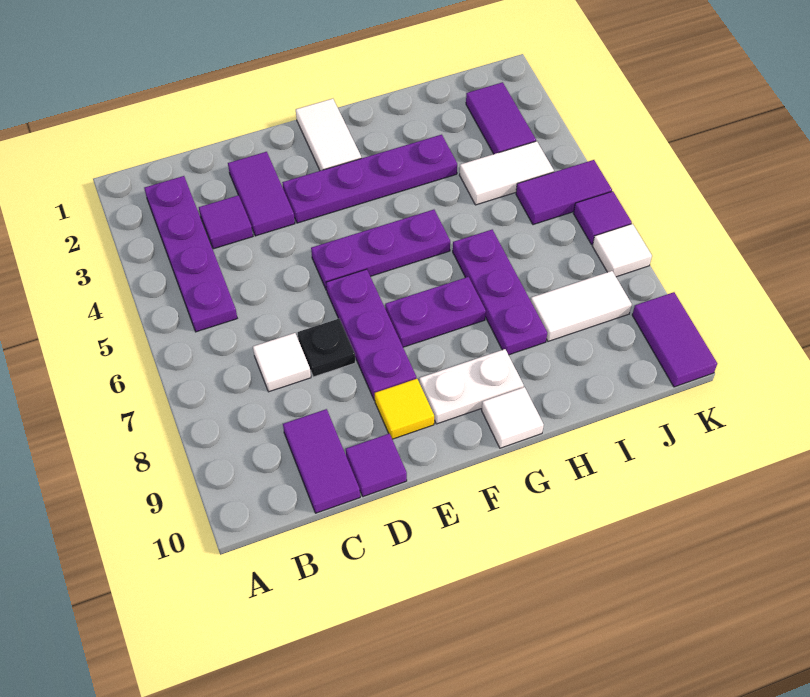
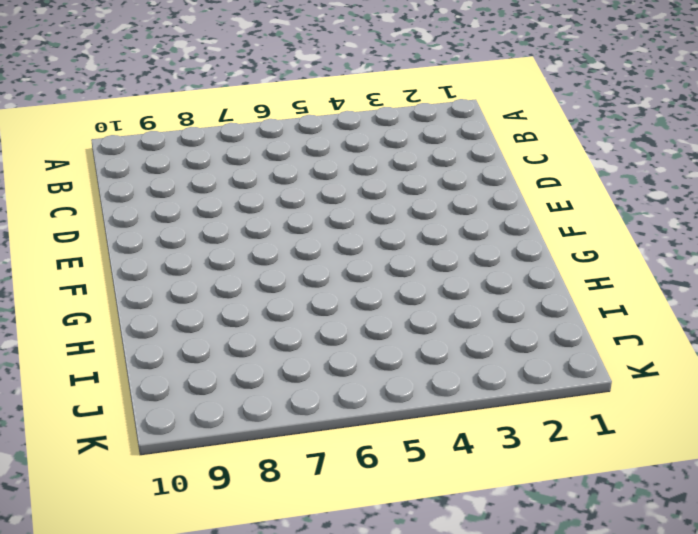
none -> purple 1x4 plate [144,176,237,332]
none -> purple 1x1 tile [199,195,253,249]
none -> white 1x1 tile [253,333,311,392]

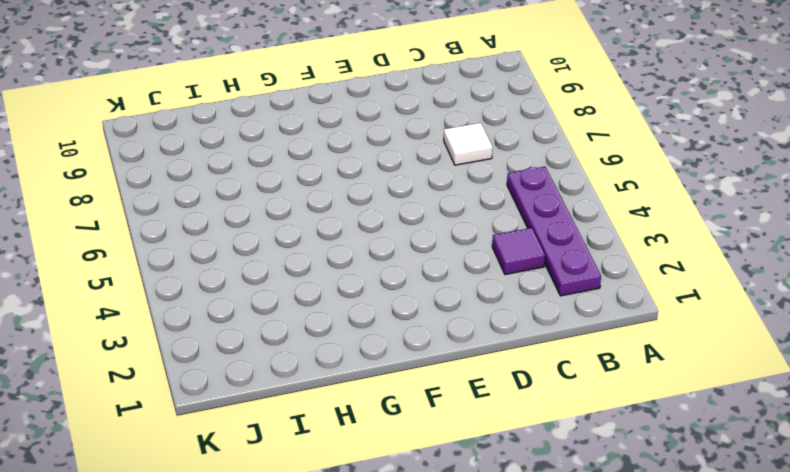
none -> purple 1x2 tile [283,409,360,513]
none -> purple 1x2 tile [228,152,295,236]
none -> black 1x1 plate [298,319,355,377]

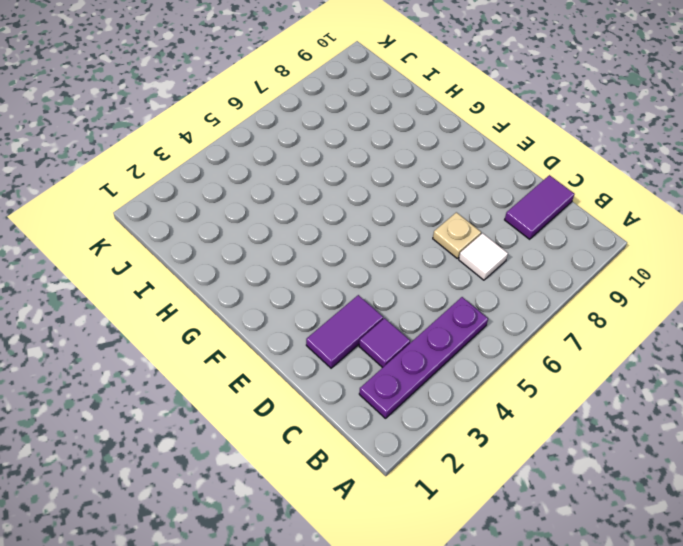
tan 1x1 plate [433,212,481,258] -> black 1x1 plate [298,319,355,377]
none -> purple 1x1 tile [346,434,407,497]
none -> purple 1x4 plate [282,135,457,223]
none -> purple 1x3 plate [311,210,450,290]

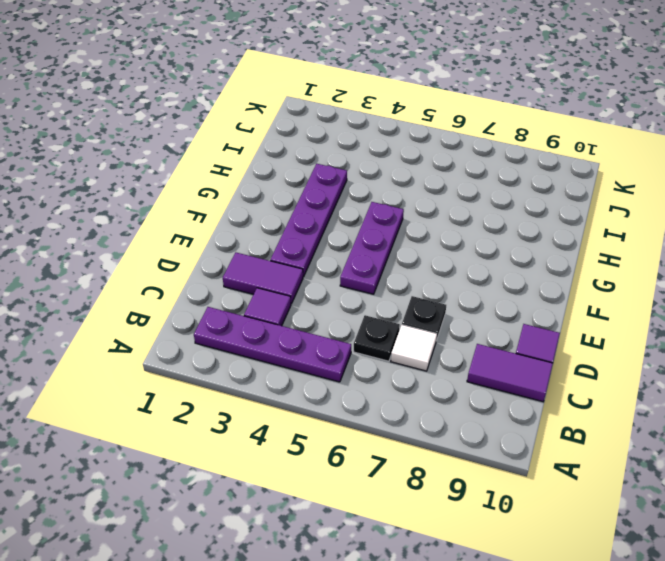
black 1x1 plate [354,315,400,361] -> none
none -> purple 1x3 plate [326,269,416,400]
none -> yellow 1x1 tile [375,379,434,439]
none -> white 1x2 tile [296,99,361,171]

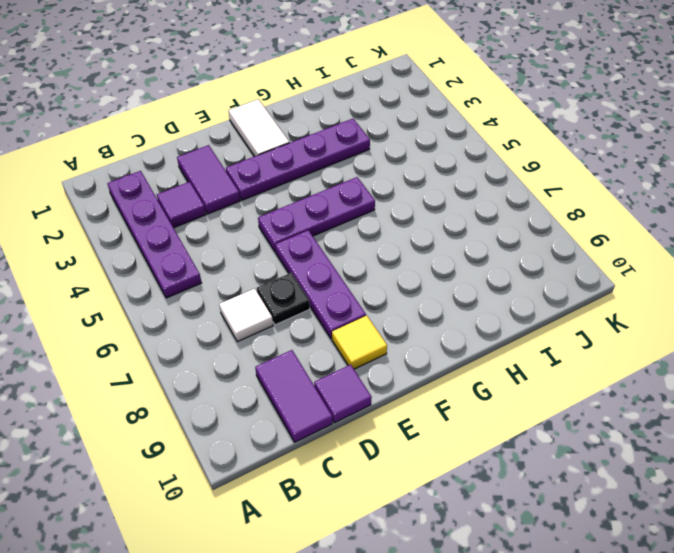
none -> purple 1x2 plate [385,277,486,347]
none -> white 1x2 plate [419,349,524,424]
none -> white 1x1 tile [482,387,544,448]

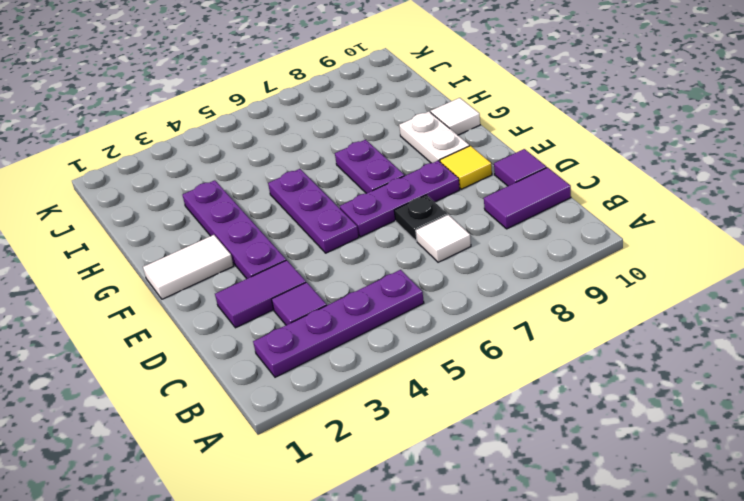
none -> purple 1x3 plate [453,230,547,355]
none -> white 1x2 tile [460,141,554,205]
none -> white 1x2 tile [531,271,632,341]

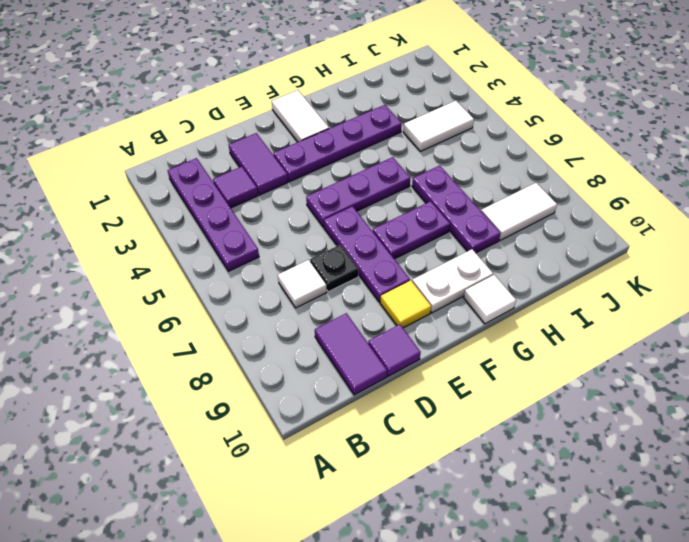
none -> purple 1x2 tile [466,82,536,154]
none -> purple 1x2 tile [516,160,612,225]
none -> purple 1x1 tile [574,191,632,244]

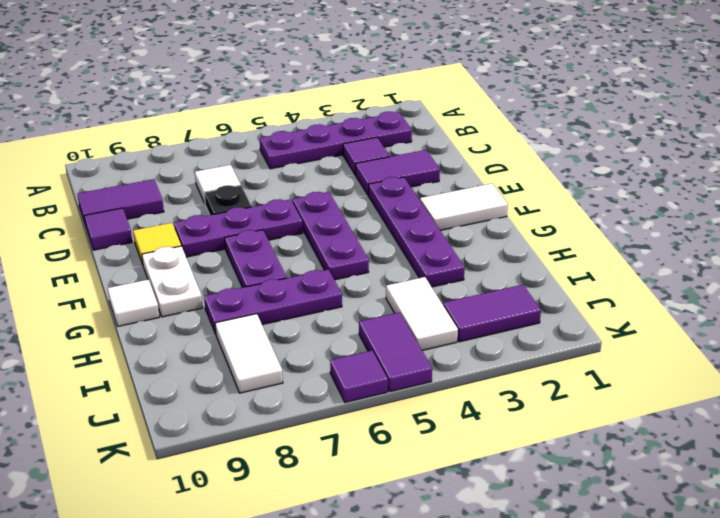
none -> white 1x1 tile [592,224,652,277]
none -> purple 1x2 tile [632,292,717,387]

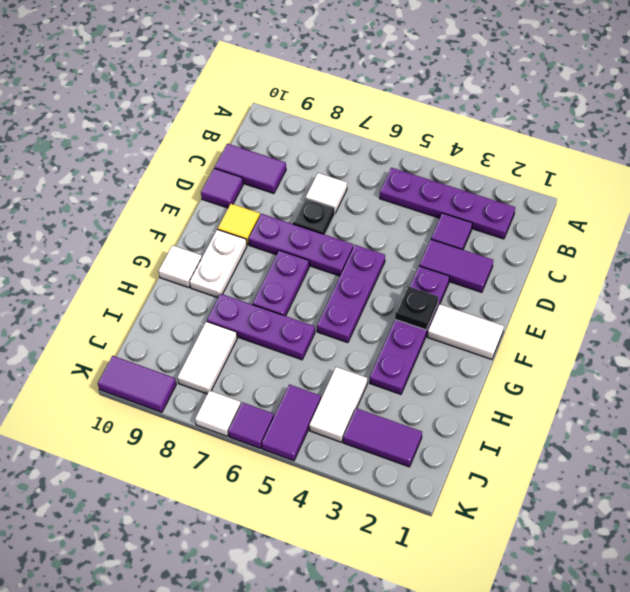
black 1x1 plate [395,286,438,330] -> none

